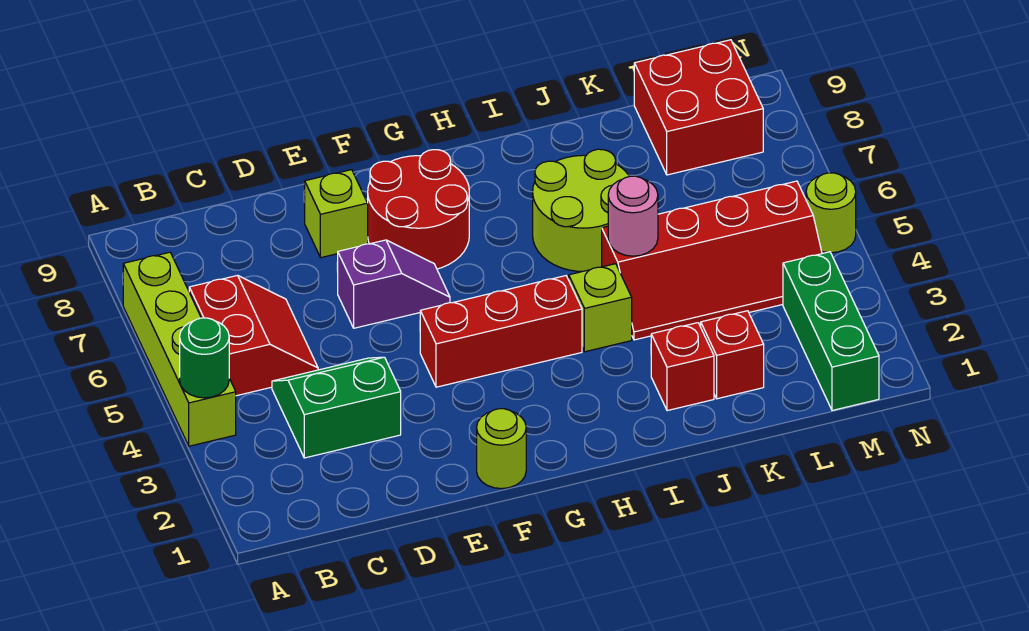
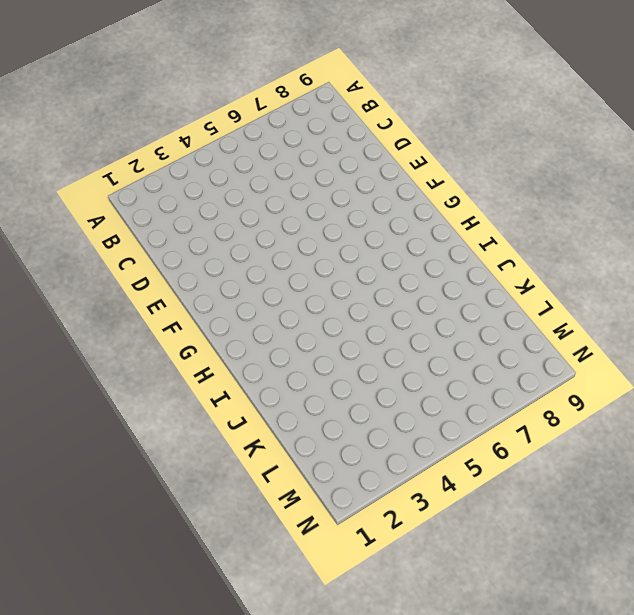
none -> lime 1x4 brick [123,252,236,446]
none -> red 2x2 slope [189,275,318,396]
none -> green 2x2 slope [272,357,401,458]

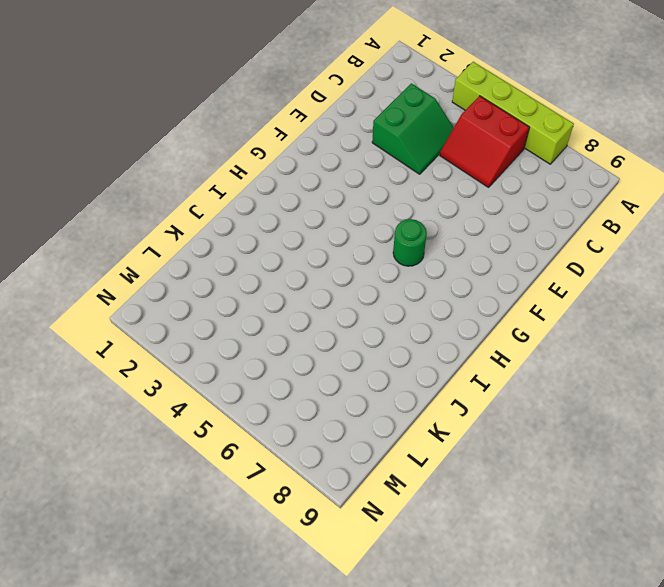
green 1x1 round brick [393,219,427,266] -> green 1x1 round brick moved to [180,318,229,398]
none -> purple 1x2 slope [338,240,450,328]
none -> lime 1x1 brick [305,170,368,258]
none -> lime 1x1 round brick [477,409,526,489]

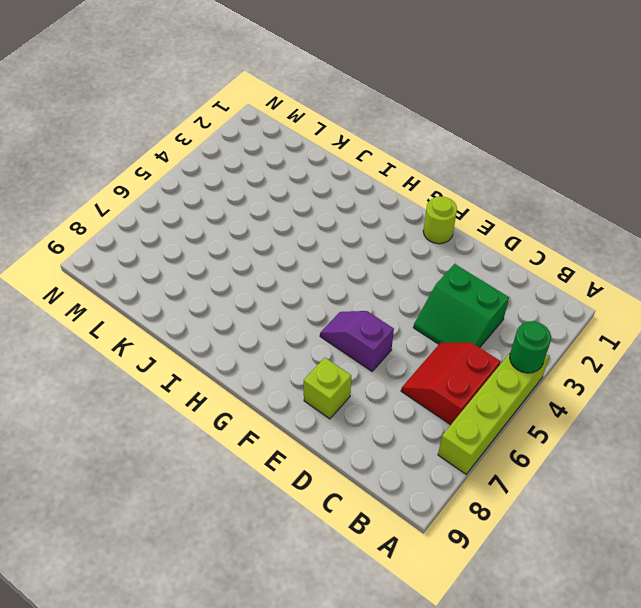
none -> red 1x3 brick [420,276,582,387]
none -> red 2x2 round brick [368,150,469,269]
none -> lime 1x1 brick [569,264,632,352]

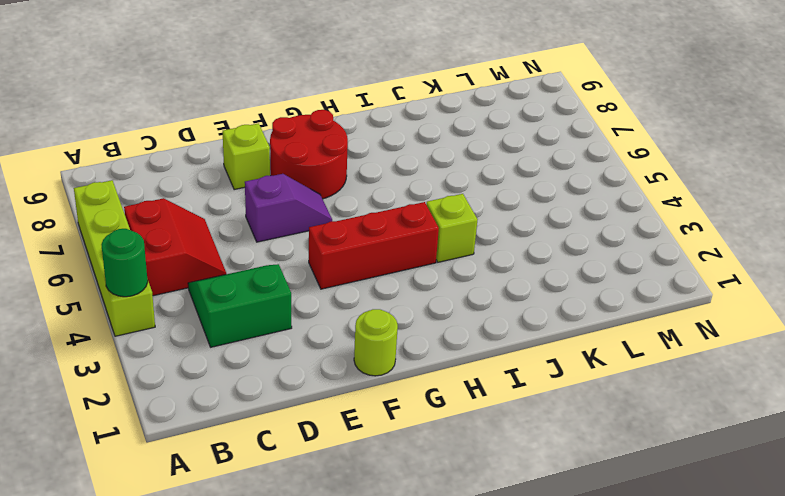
none -> lime 2x2 round brick [533,149,630,271]
none -> red 1x1 brick [651,323,714,411]
none -> red 2x4 slope [602,181,822,340]

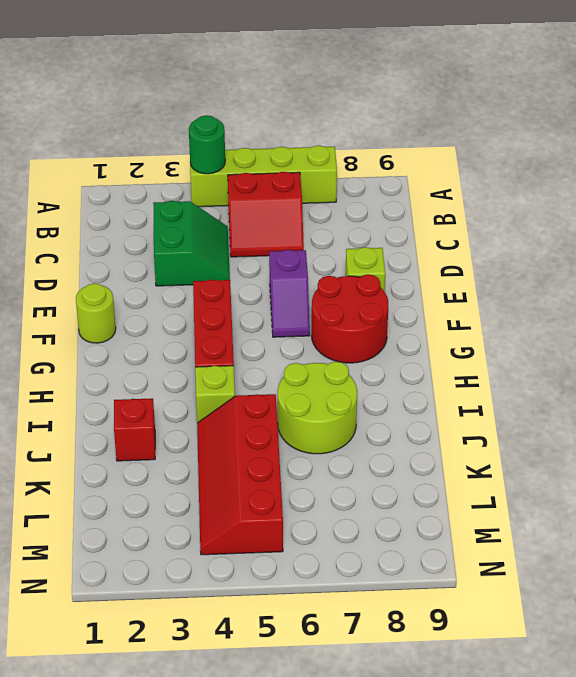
none -> red 1x1 brick [701,311,764,399]
none -> red 2x2 brick [634,40,763,175]
none -> green 1x3 brick [783,252,879,410]

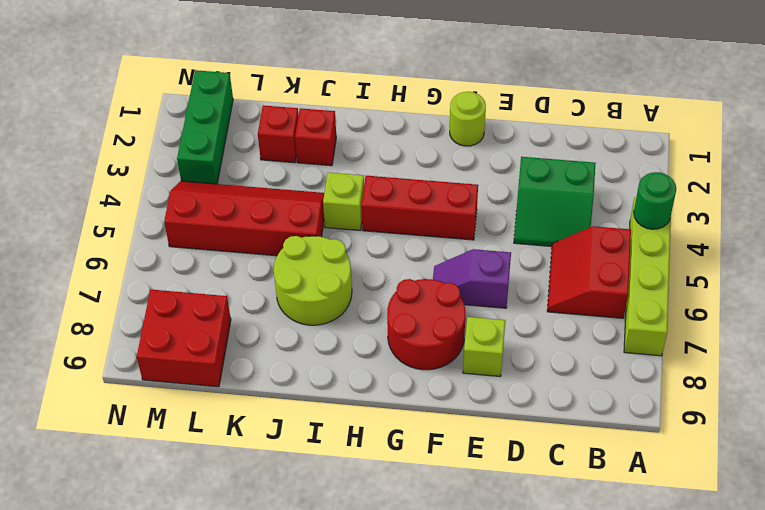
none -> lime 1x1 round brick [806,173,856,253]
none -> pink 1x1 round brick [608,176,658,256]

